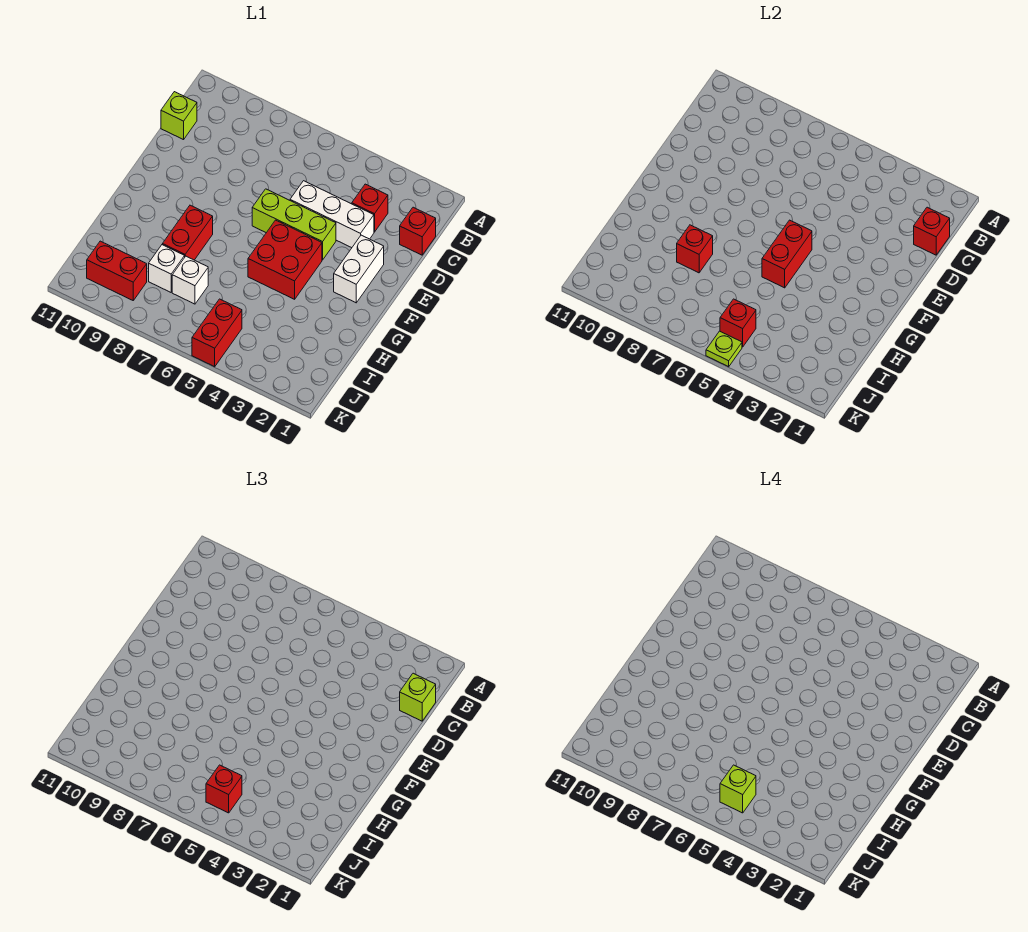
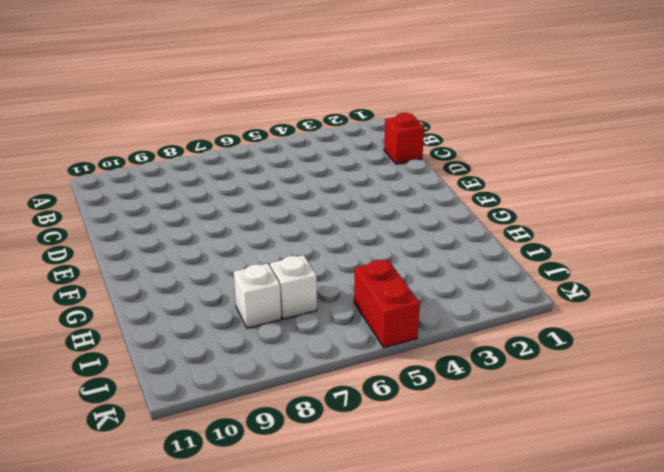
none -> red 1x1 brick [352,184,388,232]
none -> lime 1x1 brick [161,92,197,140]
none -> white 1x3 brick [290,181,374,248]

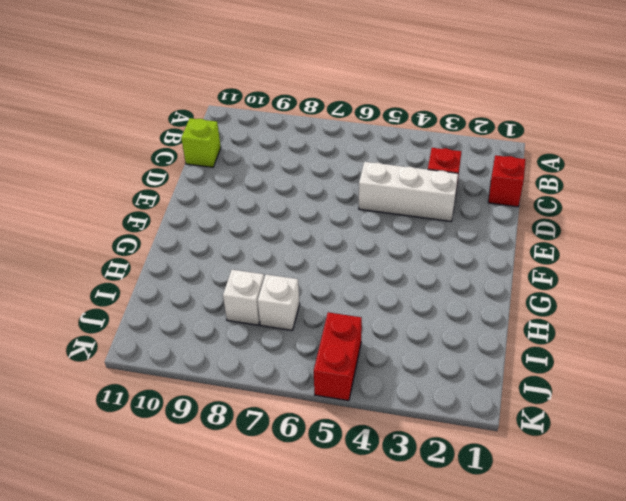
none -> white 1x2 brick [334,235,384,303]
none -> lime 1x3 brick [252,189,336,260]
none -> red 2x2 brick [248,220,322,299]

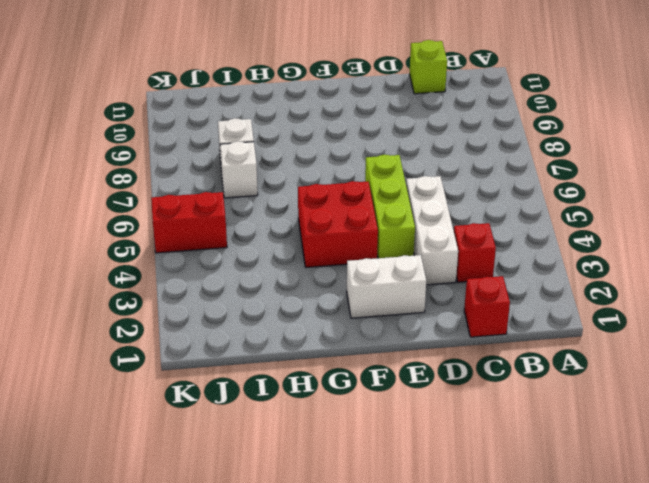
none -> red 1x2 brick [163,205,213,260]
none -> red 1x2 brick [87,241,147,300]
none -> red 1x1 brick [914,207,950,255]

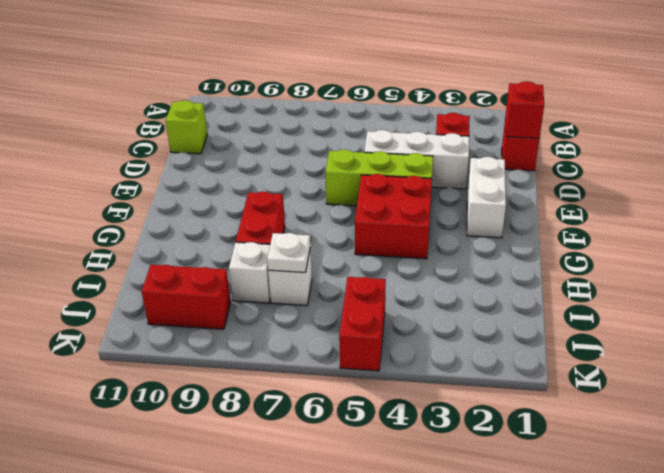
white 1x1 plate [267,233,310,272] -> none
none -> red 1x2 brick [762,220,812,288]
none -> red 1x1 brick [677,225,713,273]
none -> red 1x1 brick [720,299,756,347]

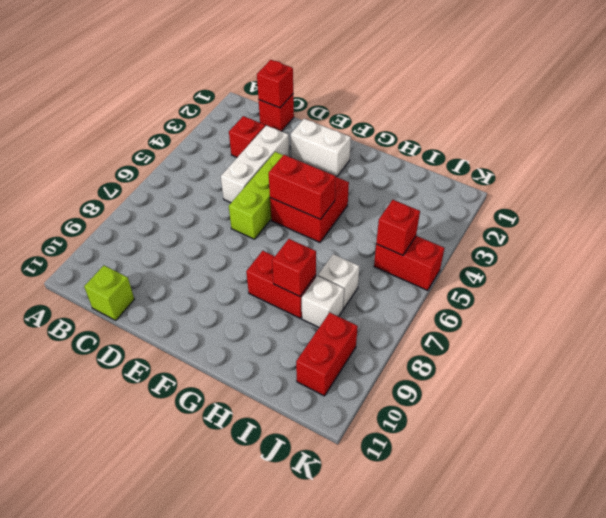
none -> lime 1x1 plate [706,331,742,367]
none -> lime 1x1 brick [400,673,436,721]
none -> red 1x1 brick [206,765,242,813]

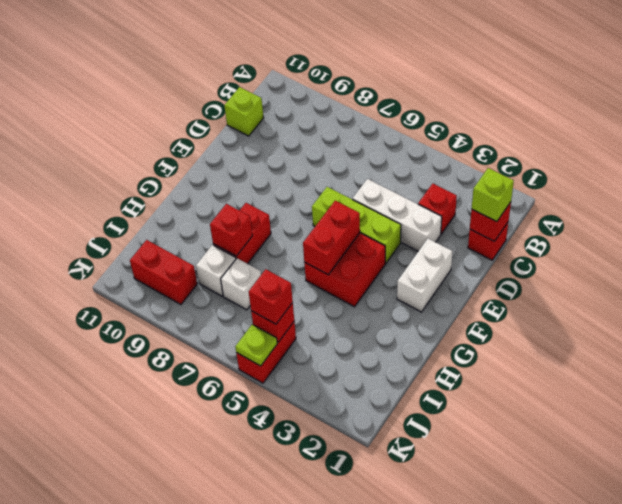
none -> lime 1x1 brick [720,765,756,813]

